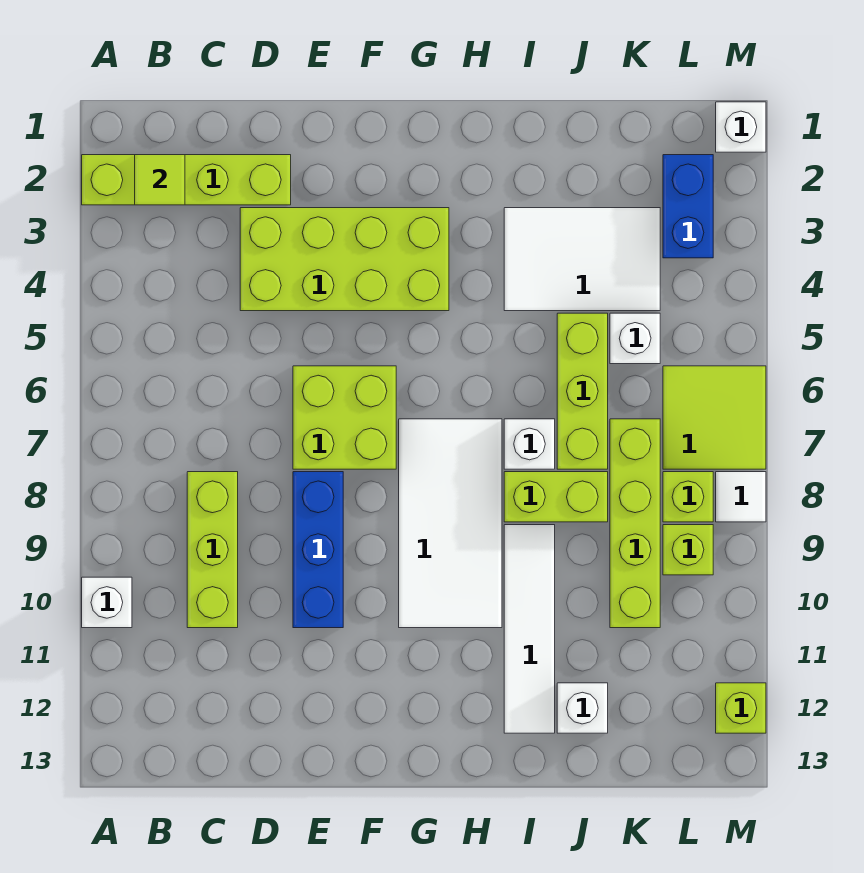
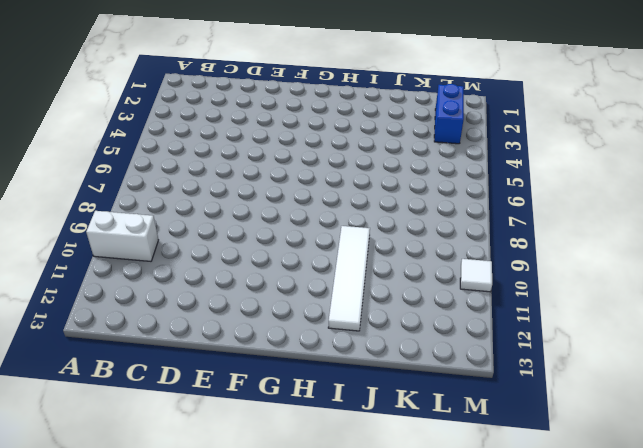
white 1x2 brick [86,211,158,261] -> white 1x1 brick [82,577,132,628]
white 1x1 tile [460,259,492,292] -> white 1x1 tile moved to [716,472,766,522]
none -> lime 1x4 brick [82,155,291,205]
none -> lime 1x3 brick [187,472,238,628]
none -> lime 2x4 brick [240,208,449,311]

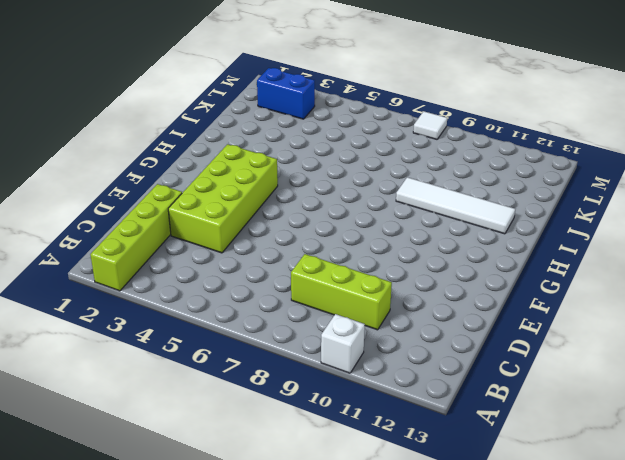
none -> lime 2x2 brick [293,366,396,469]
none -> blue 1x3 brick [293,472,343,628]
none -> white 2x4 tile [399,419,502,628]

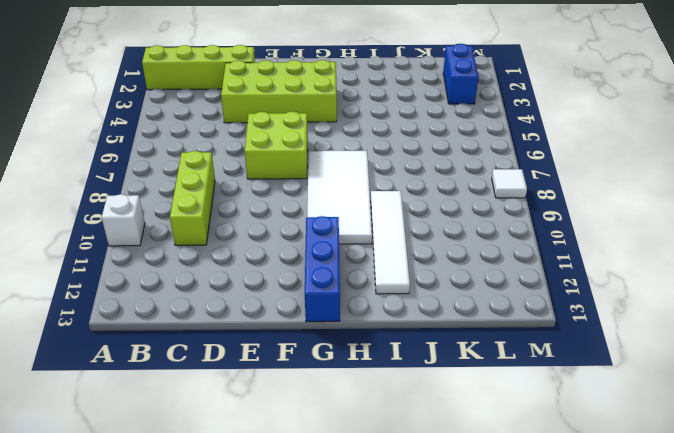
blue 1x3 brick [305,216,340,322] -> blue 1x3 brick moved to [293,472,343,628]
none -> white 2x3 tile [504,208,660,311]
none -> white 1x1 brick [504,419,555,469]
none -> lime 1x2 brick [504,472,608,522]

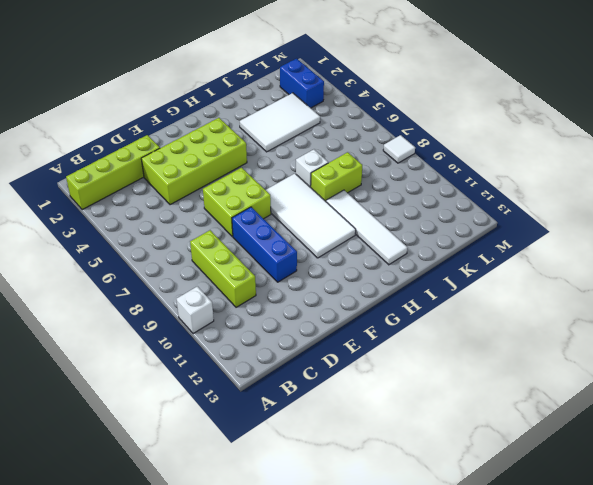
none -> lime 1x3 brick [557,313,608,469]
none -> white 1x1 brick [557,683,608,733]
none -> white 1x1 brick [610,313,660,364]

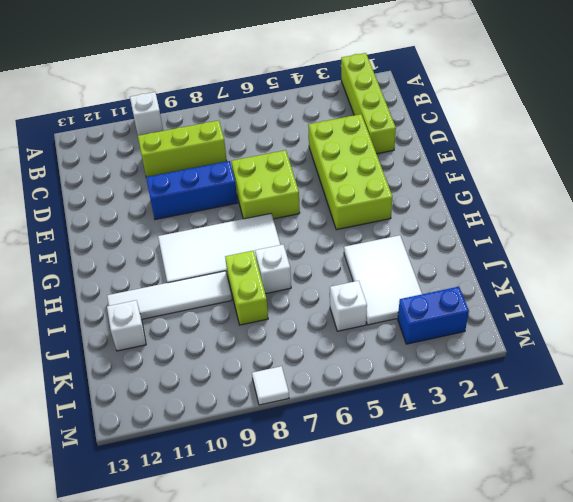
none -> lime 1x3 brick [557,313,608,469]
none -> lime 1x4 brick [610,419,660,628]
none -> lime 2x2 tile [663,366,766,469]

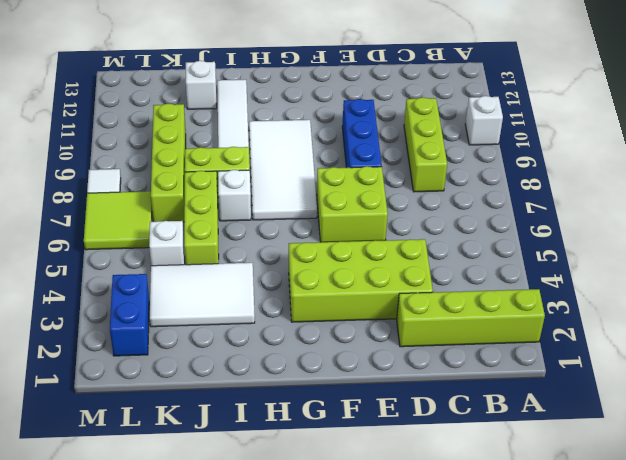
none -> lime 1x1 brick [663,472,713,522]
none -> lime 1x1 brick [663,525,713,575]
none -> white 1x1 brick [716,102,766,152]

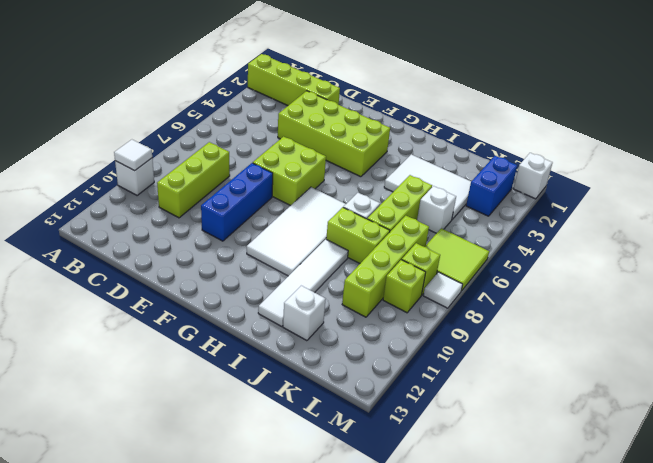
white 1x1 tile [114,140,152,171] -> none
none -> lime 1x1 brick [716,683,766,733]
none -> lime 1x1 tile [135,155,185,205]

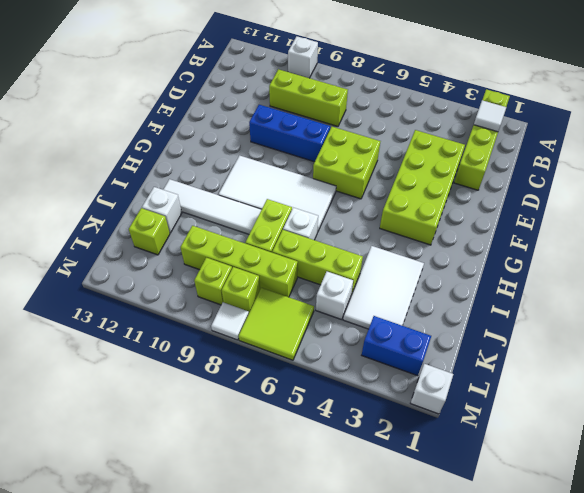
white 1x1 tile [474,100,506,132] -> lime 1x1 tile [135,155,185,205]
lime 1x1 brick [129,208,170,255] -> lime 1x1 brick moved to [716,683,766,733]

